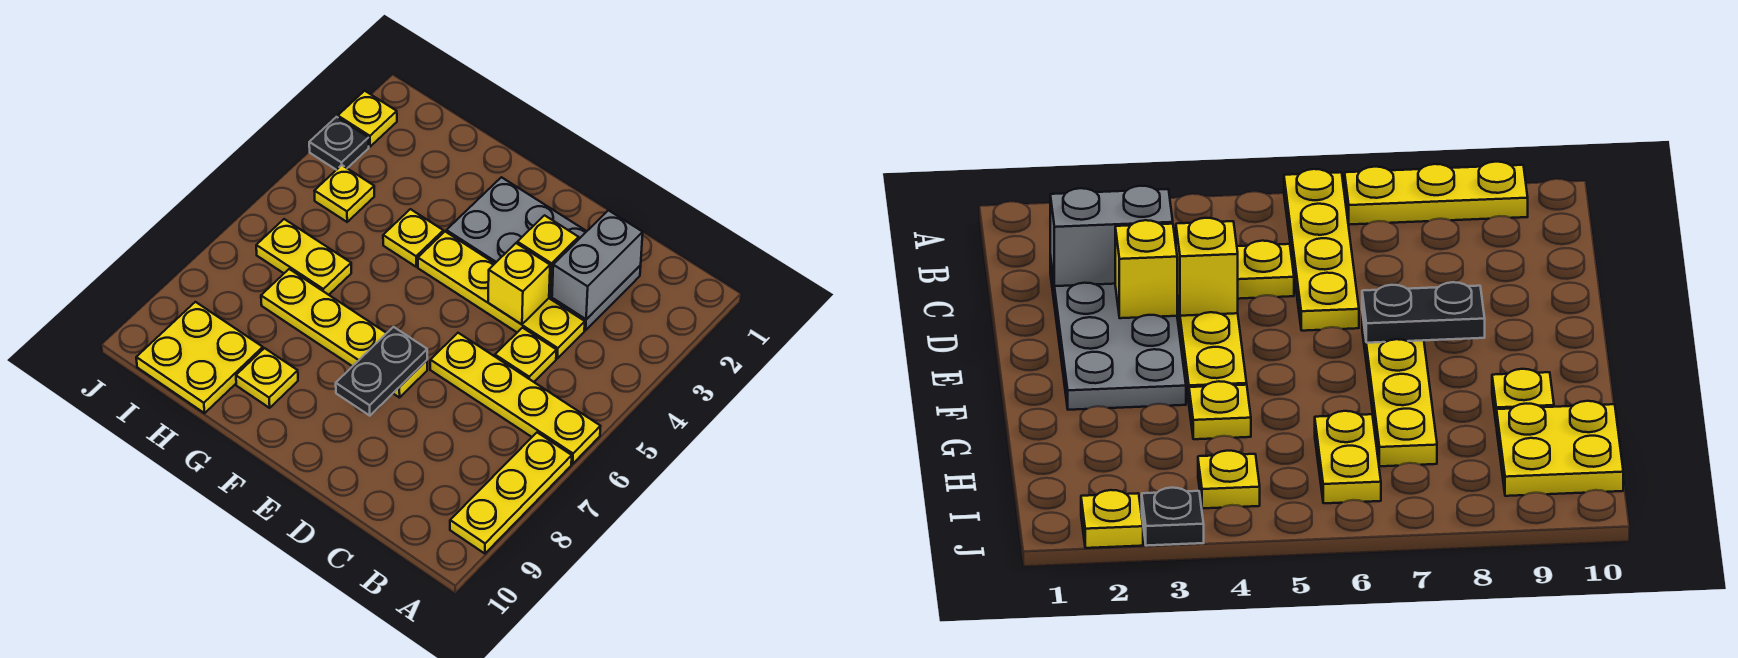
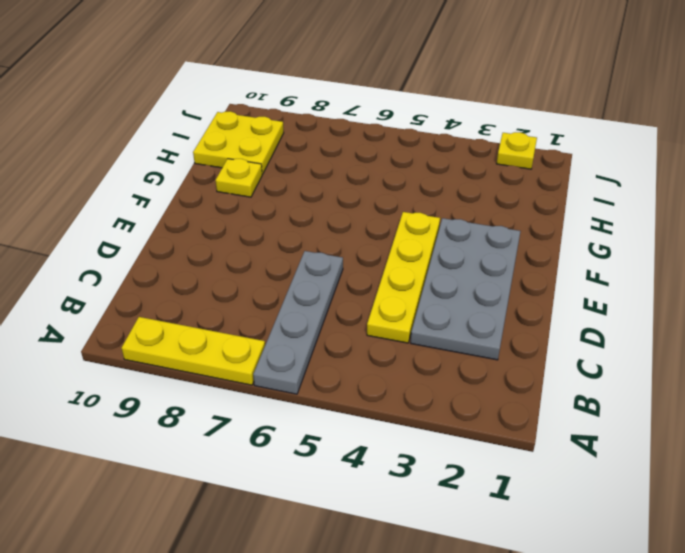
grey 1x4 plate [253,251,343,394] -> yellow 1x4 plate [430,333,601,464]
none -> yellow 1x1 plate [495,328,556,382]
none -> yellow 1x4 plate [261,269,427,398]
none -> yellow 1x1 plate [383,209,443,267]

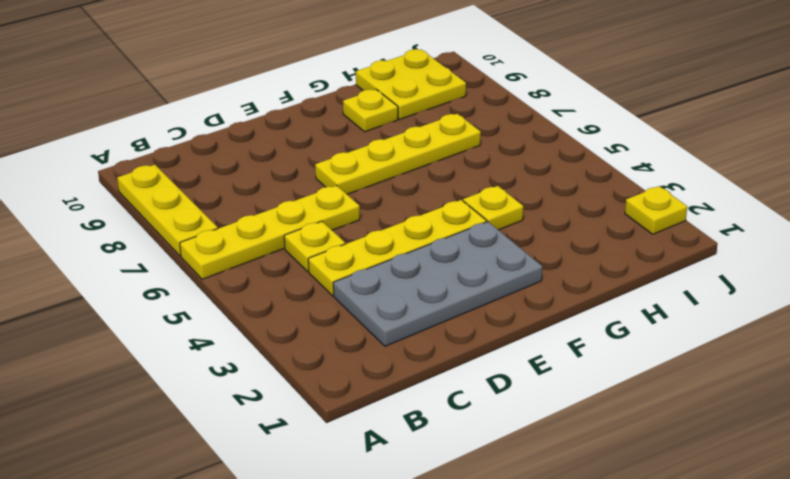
none -> yellow 1x2 plate [256,219,351,295]
none -> yellow 1x1 plate [315,165,374,222]
none -> black 1x1 plate [309,117,369,170]

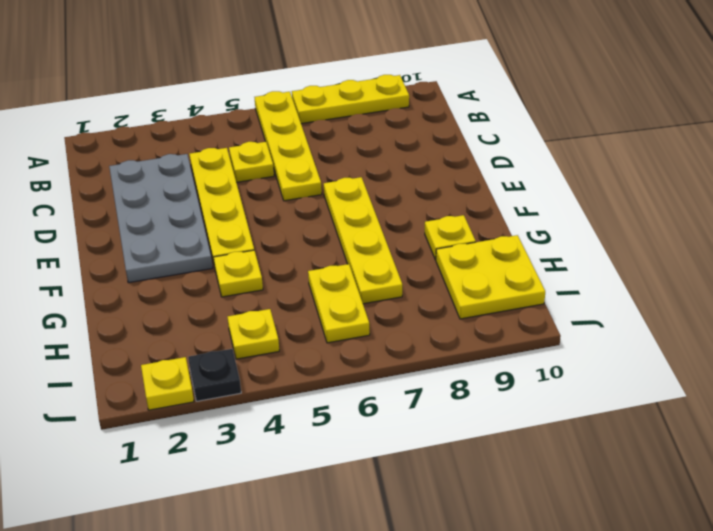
none -> grey 1x2 brick [552,210,643,319]
none -> yellow 1x1 brick [517,215,579,296]
none -> yellow 1x1 brick [488,243,550,324]

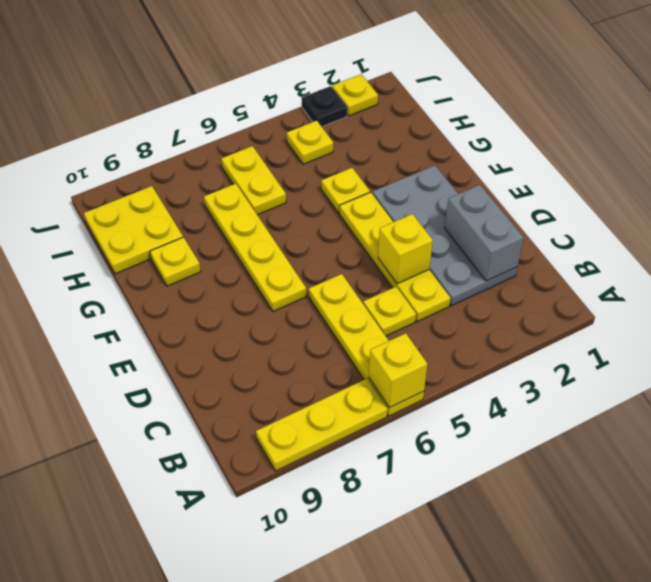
yellow 1x1 brick [369,333,427,408] -> yellow 1x1 brick moved to [517,215,579,296]
grey 1x2 brick [445,185,524,281] -> grey 1x2 brick turned to [552,210,643,319]
none -> black 1x2 plate [336,327,427,416]

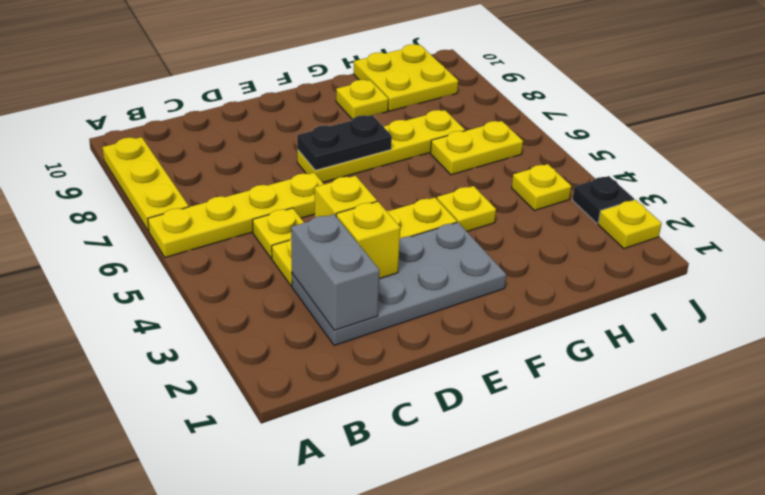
black 1x2 plate [297,115,392,170] -> black 1x2 plate turned to [336,327,427,416]

